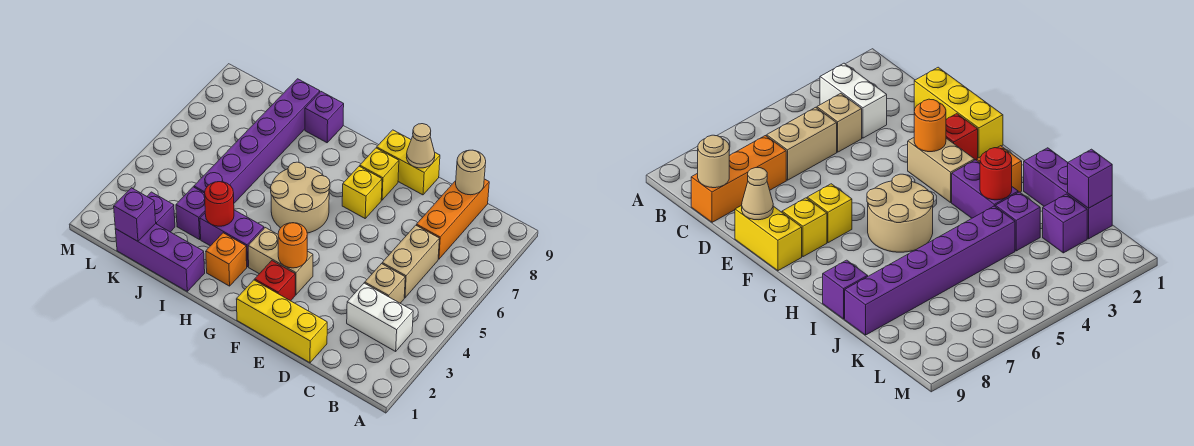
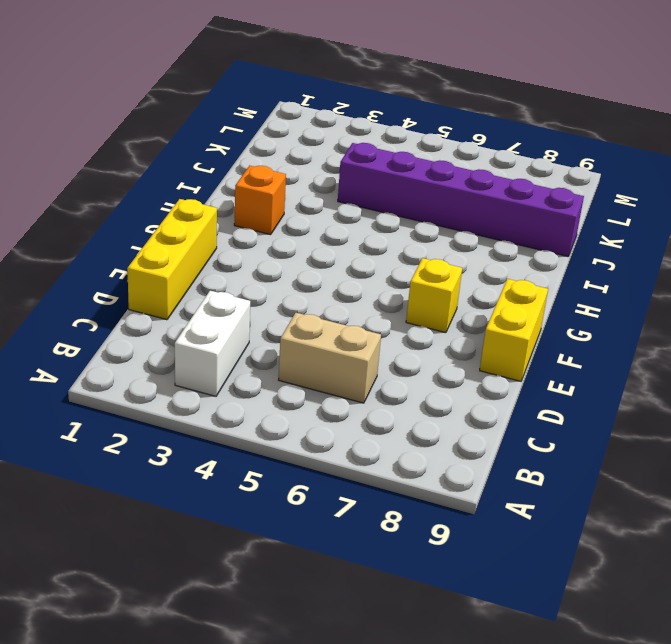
none -> tan 1x1 brick [365,264,405,303]
none -> orange 1x3 brick [416,179,489,259]
none -> red 1x1 brick [255,261,295,301]

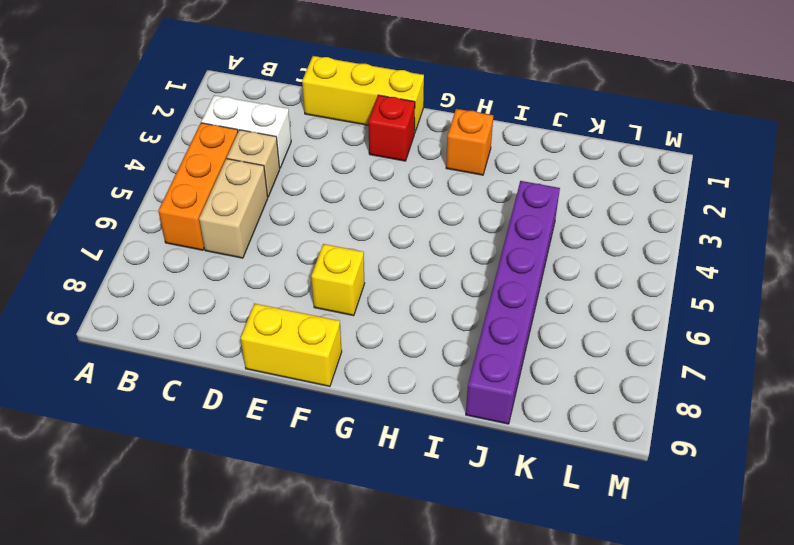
orange 1x3 brick [158,123,238,250] -> orange 1x3 brick moved to [416,179,489,259]
none -> tan 1x2 brick [248,228,313,295]
none -> yellow 1x1 brick [360,148,399,200]
none -> tan 2x2 round brick [270,162,330,233]

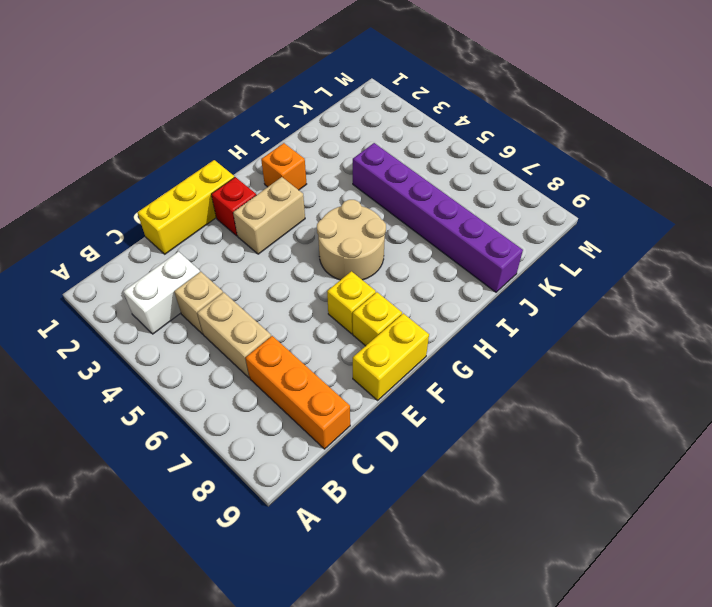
none -> purple 1x2 brick [200,210,264,267]
none -> purple 1x3 brick [115,224,205,291]
none -> purple 1x1 brick [305,92,344,143]

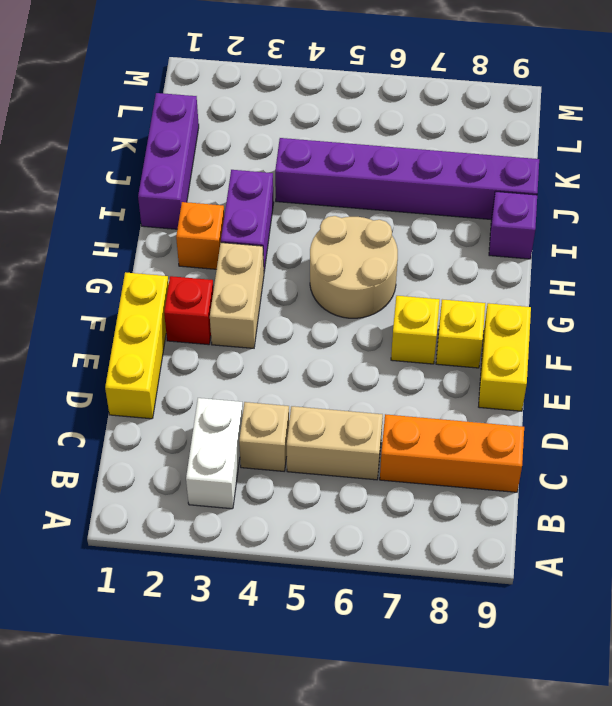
none -> purple 1x1 brick [176,187,205,240]
none -> purple 1x1 brick [147,192,175,232]
none -> tan 1x1 round brick [456,150,486,195]

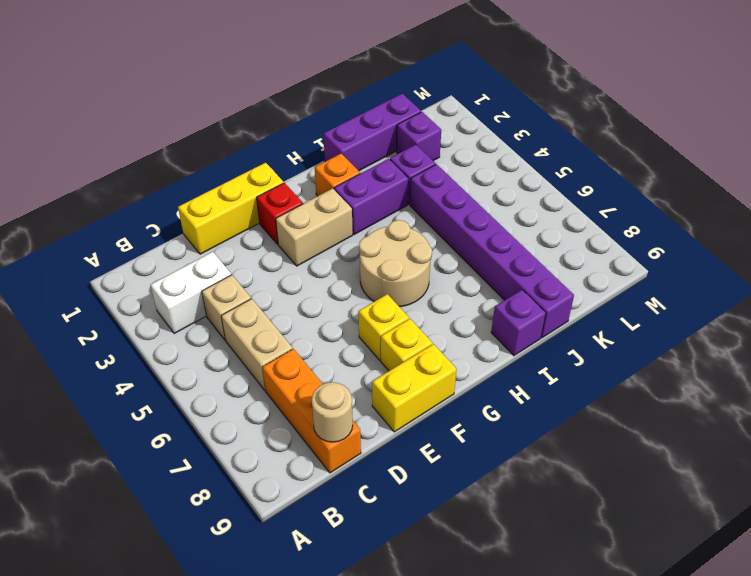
none -> tan 1x1 cone [406,124,435,168]
none -> orange 1x1 round brick [278,223,307,268]
none -> red 1x1 round brick [205,182,234,226]

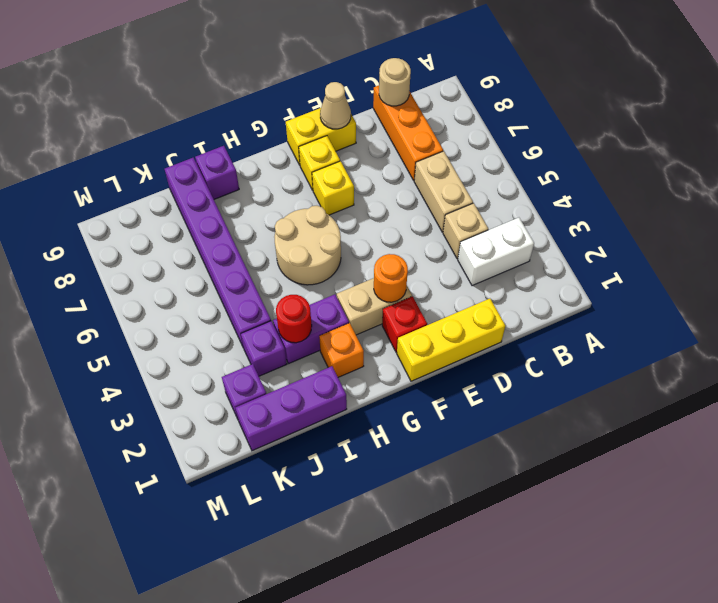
none -> purple 1x1 brick [114,188,156,241]

